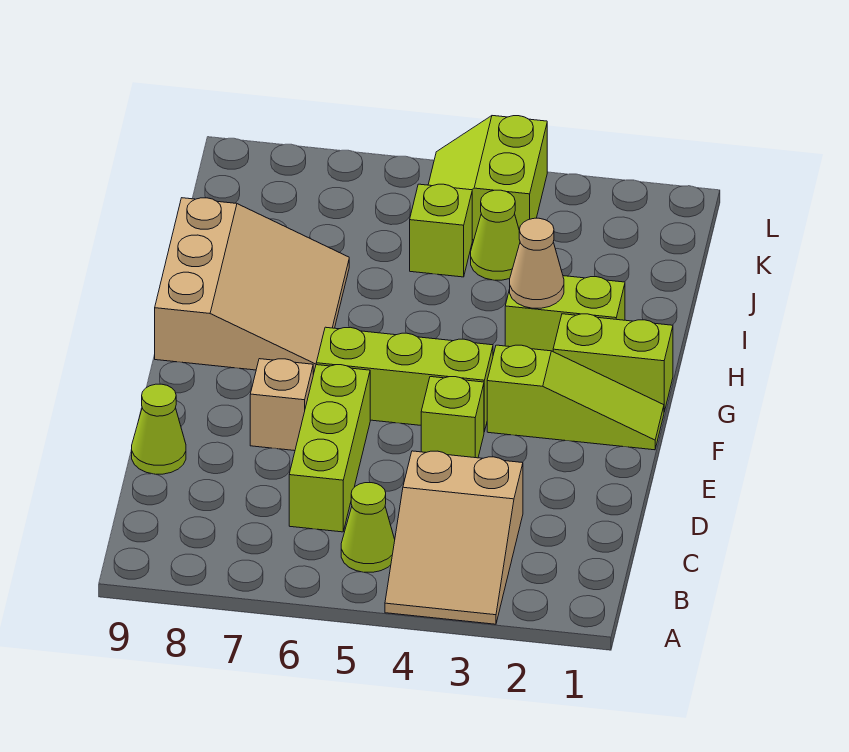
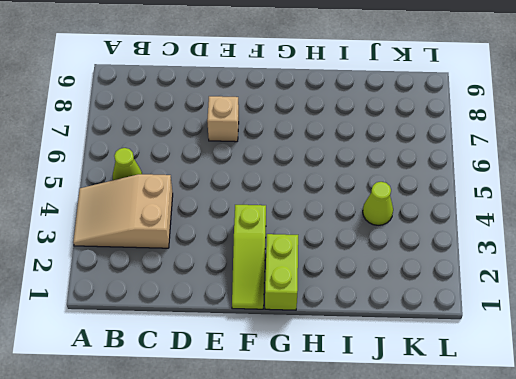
none -> lime 1x3 brick [289,365,370,532]
none -> lime 1x1 cone [132,384,186,474]
none -> lime 1x1 brick [421,377,484,458]

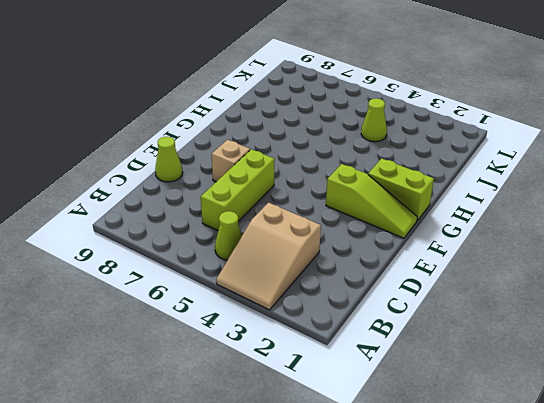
none -> lime 1x1 brick [421,377,484,458]
none -> lime 1x3 brick [316,327,493,432]
none -> tan 3x3 slope [155,198,349,374]

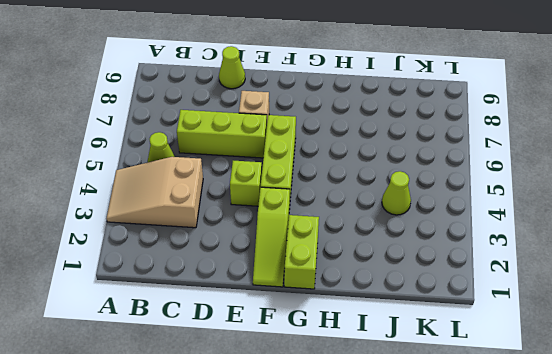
none -> tan 3x3 slope [155,198,349,374]
none -> lime 1x2 brick [505,276,625,351]
none -> lime 1x1 brick [410,184,472,277]

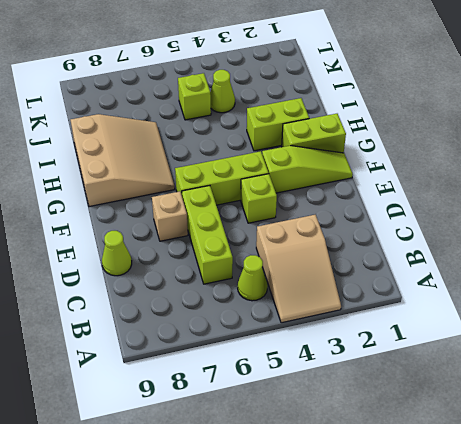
none -> lime 2x2 slope [428,116,547,240]
none -> tan 1x1 cone [510,218,564,308]

